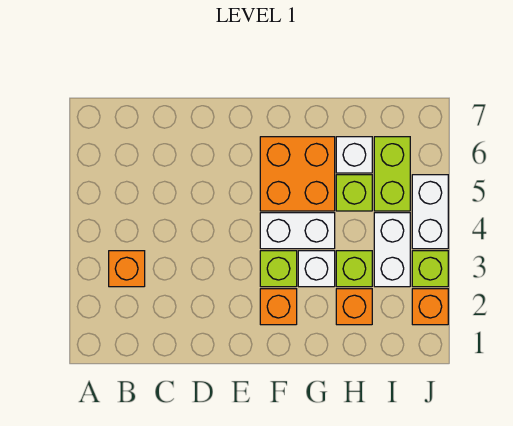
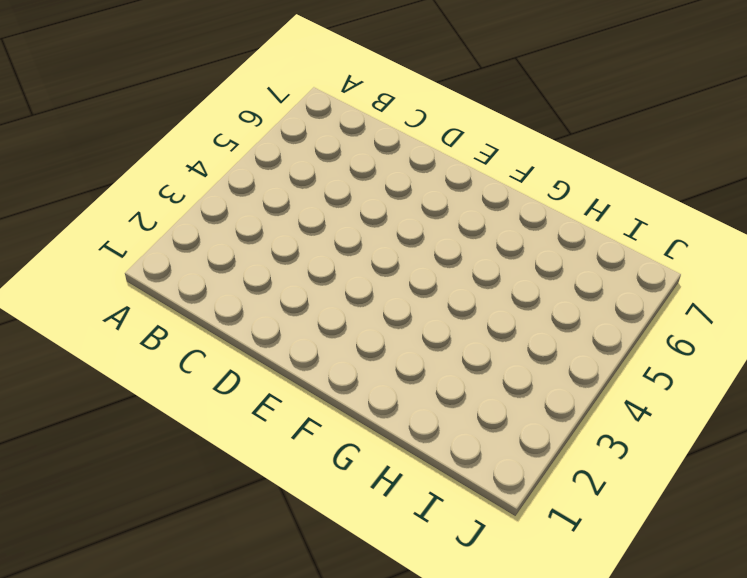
none -> orange 1x1 brick [109,251,145,287]
none -> orange 1x1 brick [260,289,297,325]
none -> lime 1x1 brick [260,251,297,287]

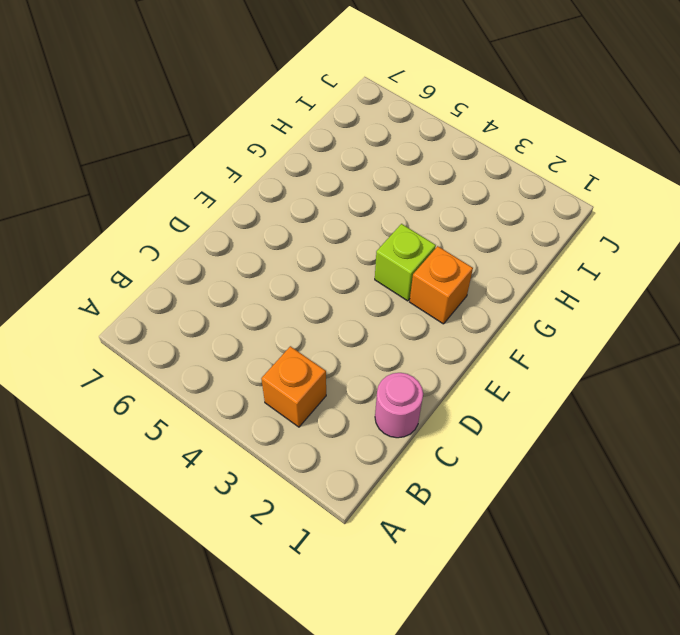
pink 1x1 round brick [375,373,423,438] -> none
none -> white 1x2 brick [260,213,335,249]
none -> orange 2x2 brick [260,137,335,211]
none -> white 1x1 brick [298,251,335,287]

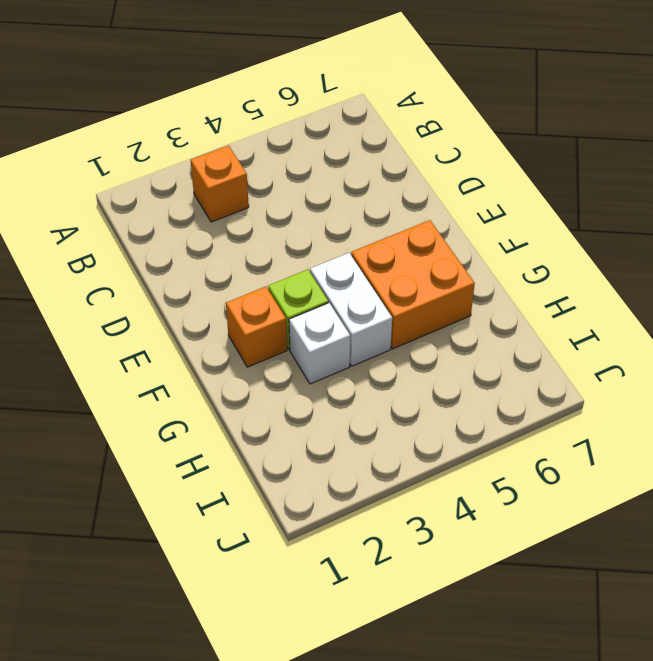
none -> orange 1x1 brick [336,289,372,325]
none -> lime 1x1 brick [336,251,372,287]
none -> lime 1x1 brick [336,175,372,211]

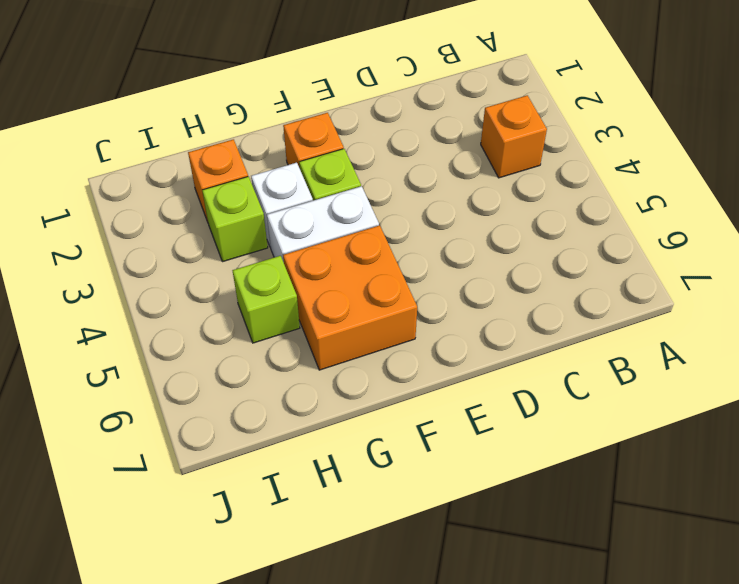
none -> white 1x1 brick [336,137,372,173]
none -> white 1x2 brick [374,213,410,287]
none -> lime 1x2 brick [374,137,410,211]

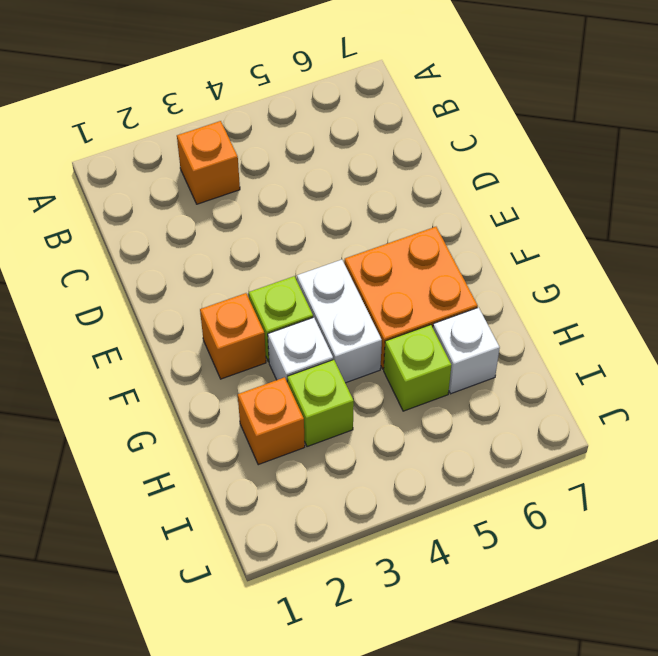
none -> white 1x2 brick [374,213,410,287]
none -> lime 1x2 brick [374,137,410,211]
none -> orange 1x1 brick [412,289,448,325]

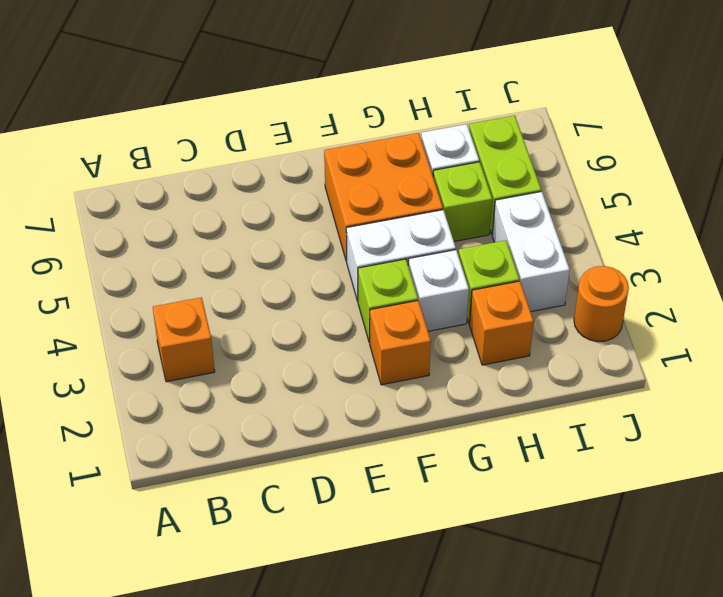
orange 1x1 round brick [574,266,629,342] -> orange 1x1 brick [412,289,448,325]
none -> lime 1x1 brick [412,251,448,287]
none -> white 1x2 brick [412,175,448,249]

